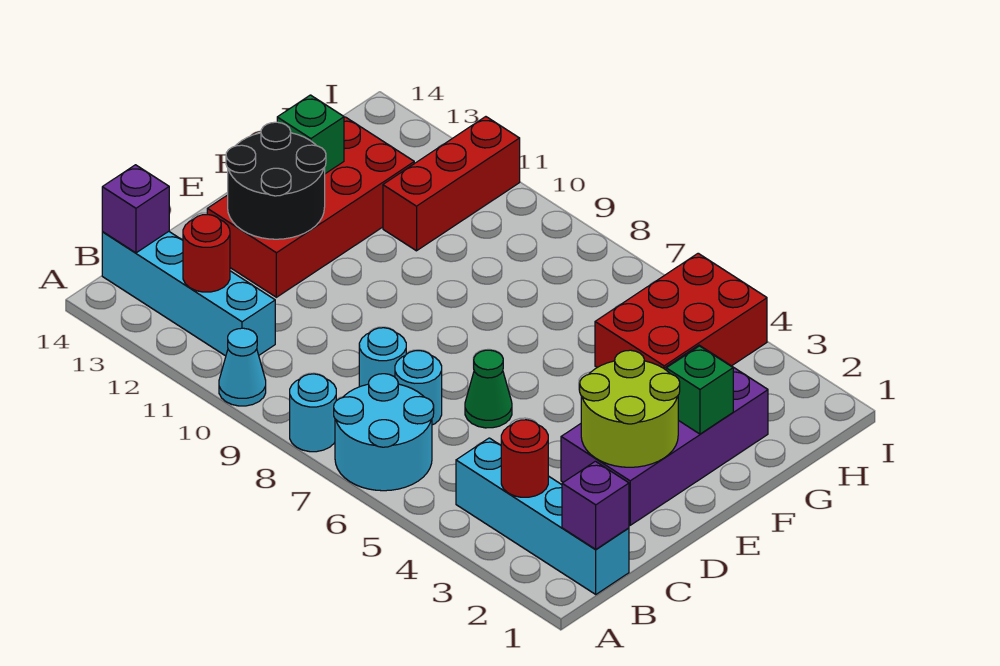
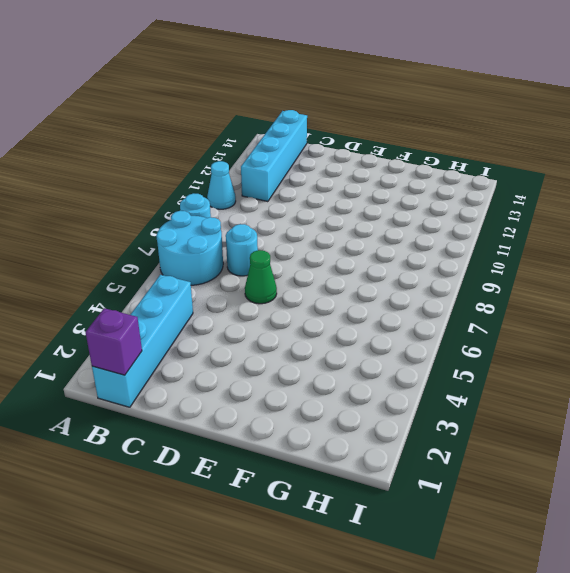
none -> cyan 1x1 round brick [359,328,406,387]
none -> purple 2x4 brick [561,345,768,525]
none -> red 2x4 brick [207,117,414,297]

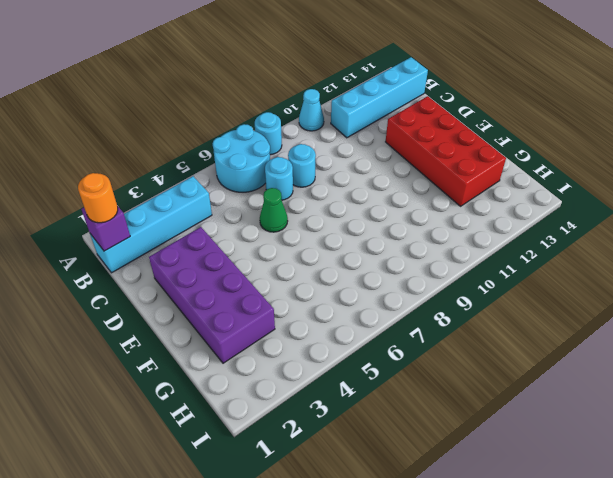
orange 1x1 round brick [78,173,118,223] -> none
none -> red 2x3 brick [595,253,767,368]
none -> red 1x3 brick [383,117,520,251]
none -> red 1x1 round brick [501,420,548,497]

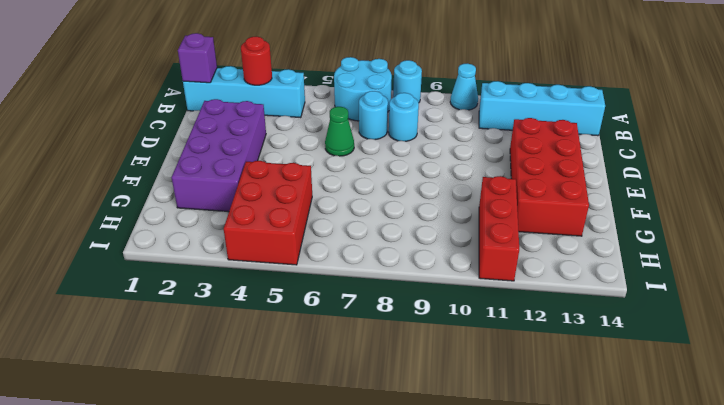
none -> red 1x1 round brick [183,215,230,292]
none -> purple 1x1 brick [102,165,169,253]
none -> lime 2x2 round brick [580,350,680,467]

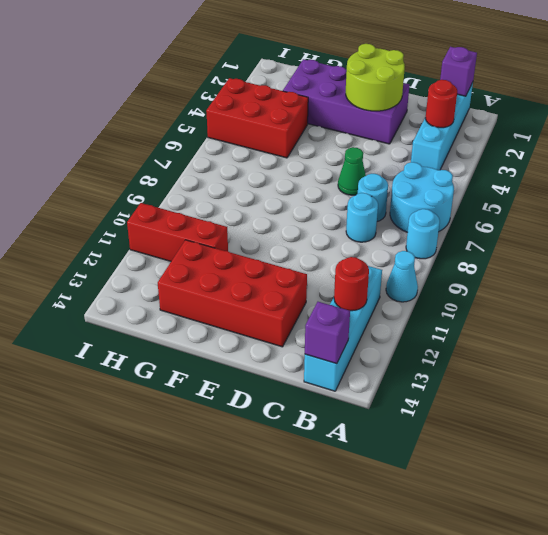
none -> black 2x2 round brick [226,122,326,239]
none -> green 1x1 brick [666,346,733,434]
none -> green 1x1 brick [277,95,344,174]

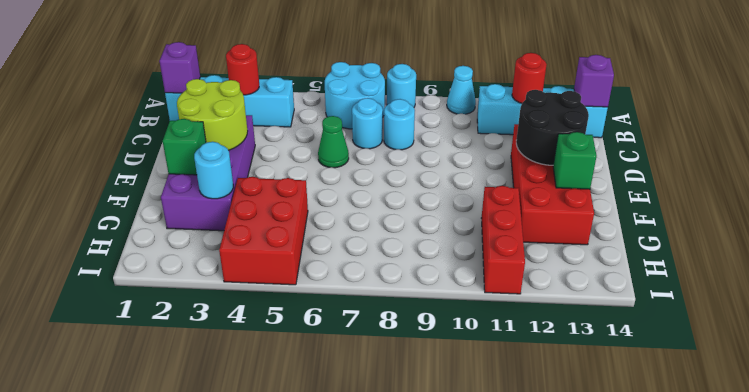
cyan 1x1 round brick [194,142,233,199] -> none

